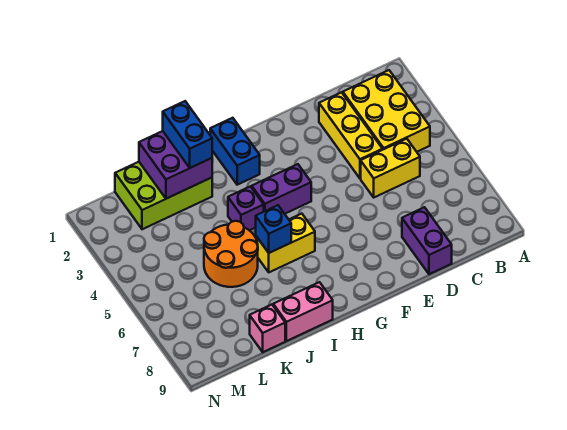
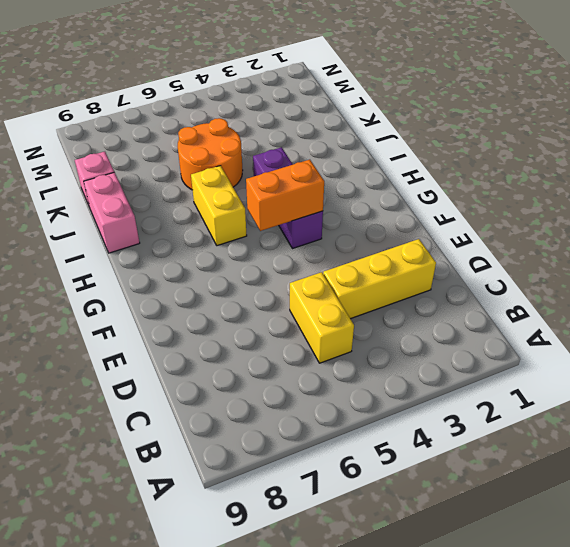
orange 1x2 brick [246,160,324,231] -> none
none -> yellow 2x3 brick [343,70,430,152]
none -> purple 1x2 brick [402,207,452,274]
none -> blue 1x2 brick [210,118,260,185]

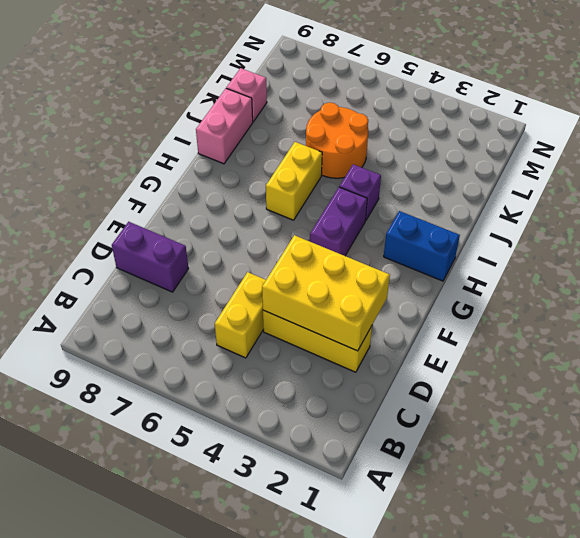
yellow 2x3 brick [262,235,390,351] -> yellow 2x3 brick moved to [343,70,430,152]
none -> lime 2x3 brick [115,162,212,229]
none -> blue 1x1 brick [256,205,291,253]
none -> purple 2x2 brick [139,131,212,199]

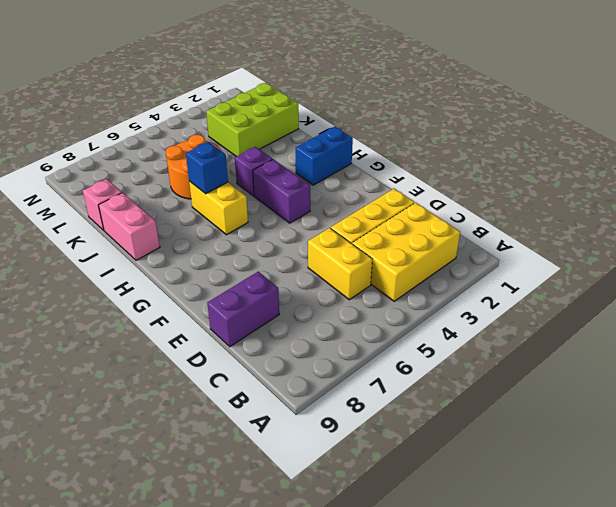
lime 2x3 brick [206,83,299,156] -> lime 2x3 brick turned to [115,162,212,229]
none -> purple 2x2 brick [139,131,212,199]
none -> blue 1x2 brick [163,101,212,168]

